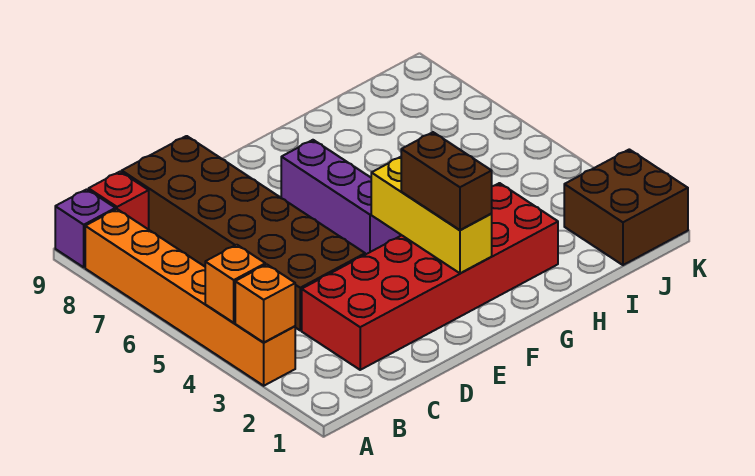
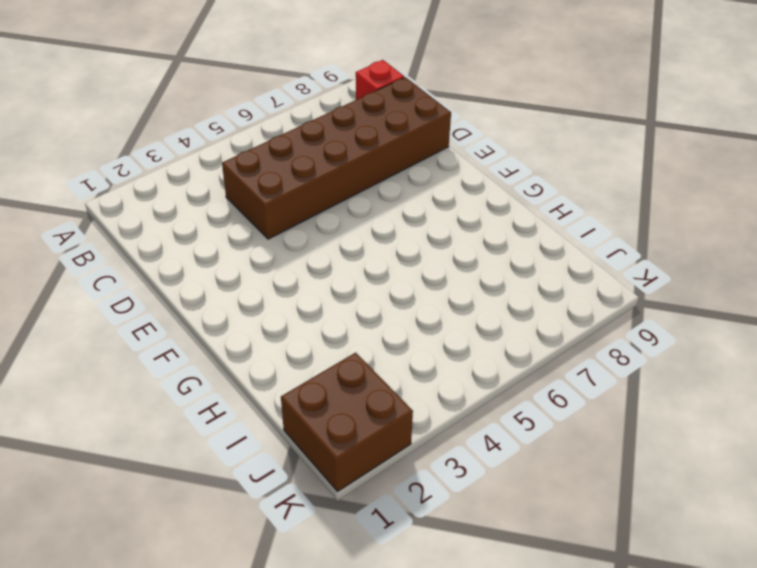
none -> orange 1x6 brick [85,209,295,386]
none -> purple 1x1 brick [55,189,115,267]

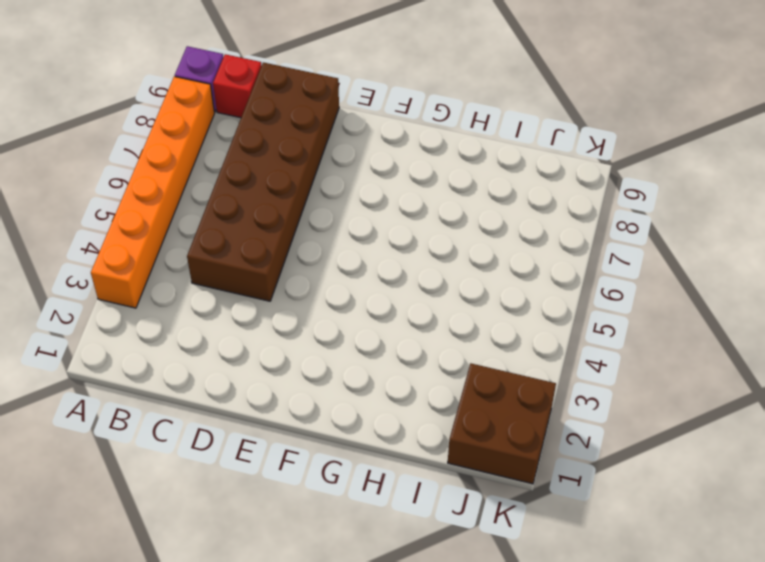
none -> red 2x6 brick [302,183,558,370]
none -> purple 1x3 brick [281,140,401,255]

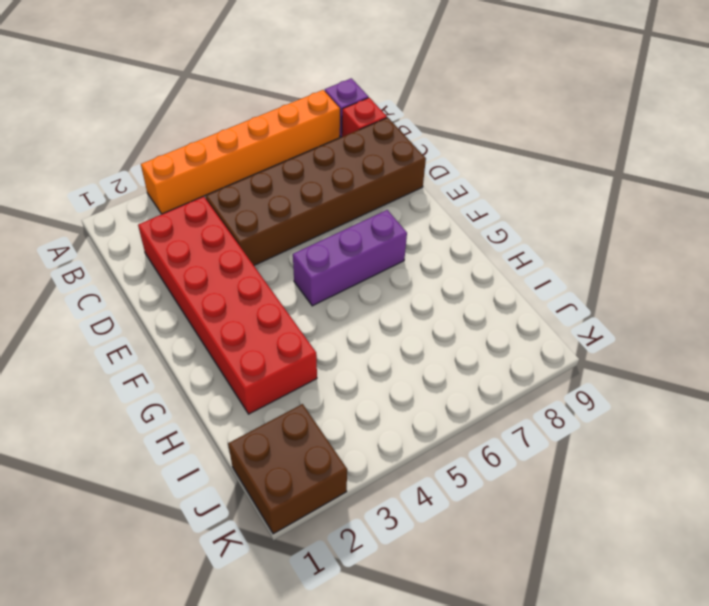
none -> orange 1x1 brick [235,264,295,343]
none -> orange 1x1 brick [205,245,265,323]

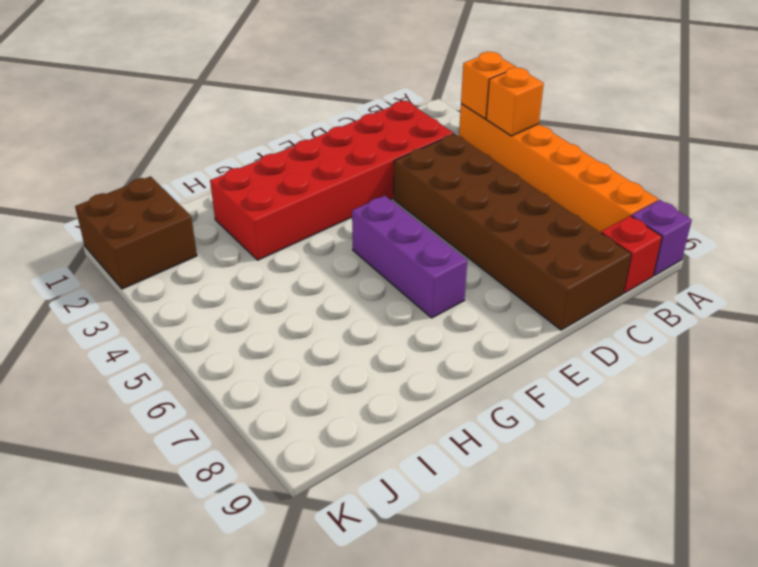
none -> yellow 1x3 brick [371,157,492,273]
none -> brown 1x2 brick [401,132,492,230]

